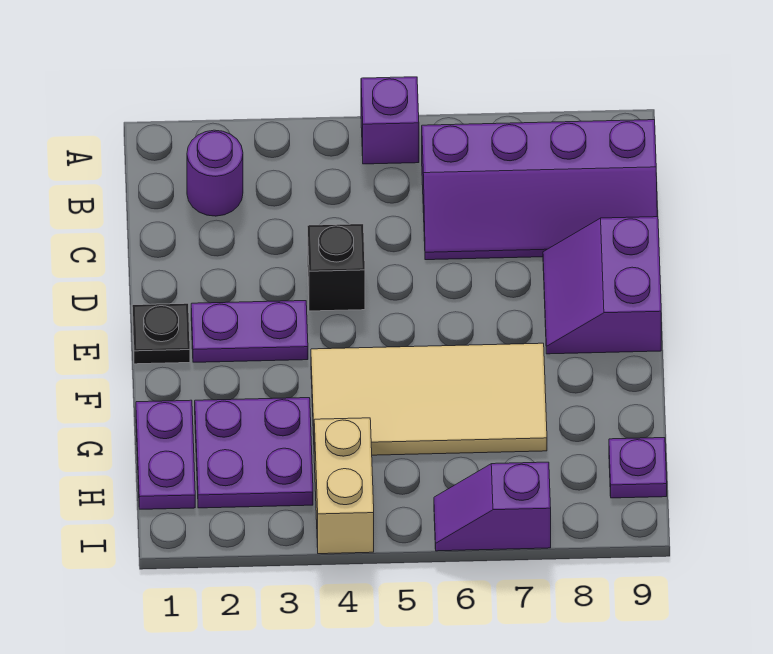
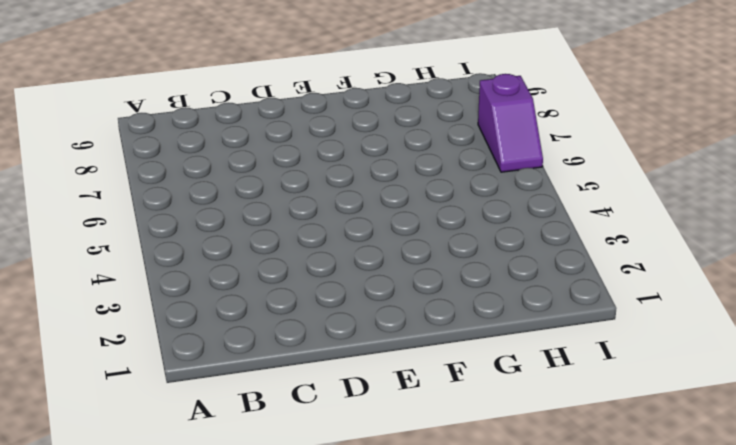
none -> purple 1x1 brick [361,77,419,164]
none -> purple 1x1 round brick [187,130,243,216]
none -> purple 2x4 slope [422,120,657,260]

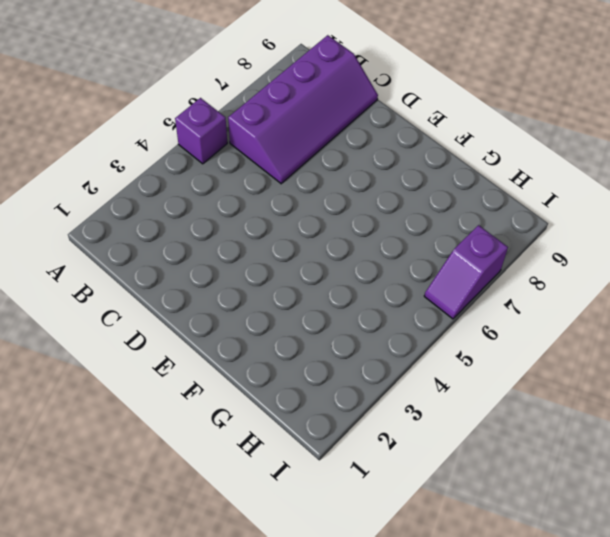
none -> purple 1x1 round brick [187,130,243,216]
none -> black 1x1 brick [307,224,365,311]
none -> purple 2x2 slope [543,217,661,354]

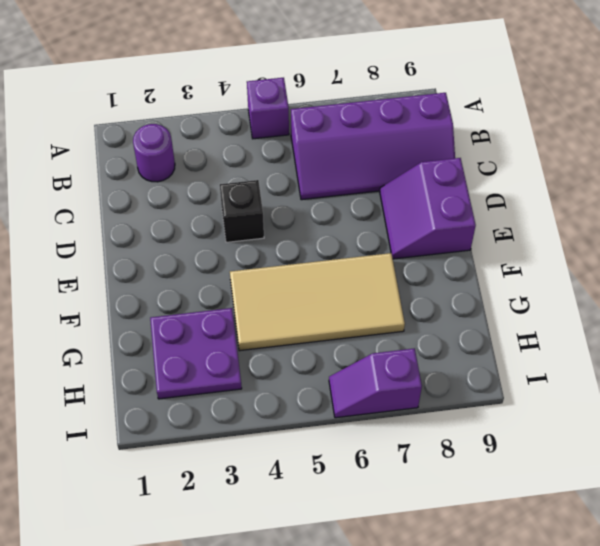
none -> black 1x1 plate [132,303,190,364]
none -> purple 1x2 plate [191,301,308,362]
none -> purple 1x2 plate [136,400,195,509]

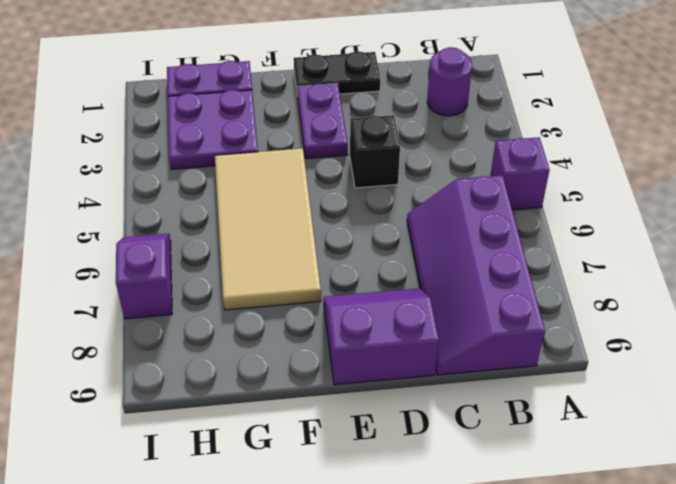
black 1x2 plate [294,51,380,96] -> black 1x1 plate [132,303,190,364]
none -> tan 1x2 brick [314,418,374,554]
none -> purple 1x1 plate [609,438,667,498]

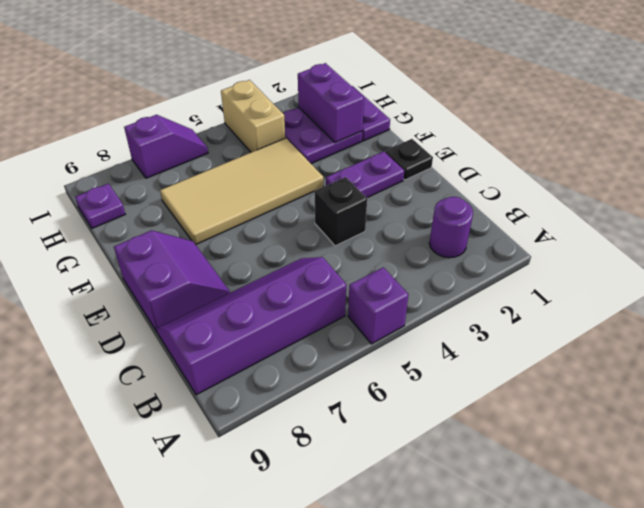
purple 1x2 brick [298,63,364,143] -> none

